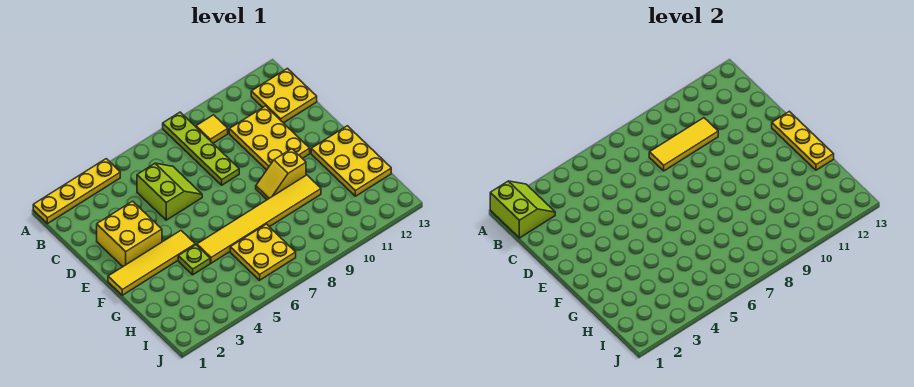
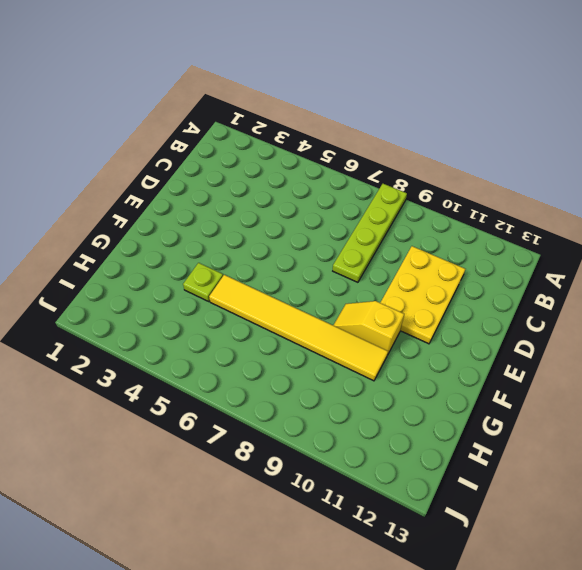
none -> yellow 1x4 plate [33,159,120,224]
none -> yellow 1x1 tile [196,115,228,143]
none -> yellow 2x2 plate [251,68,317,123]

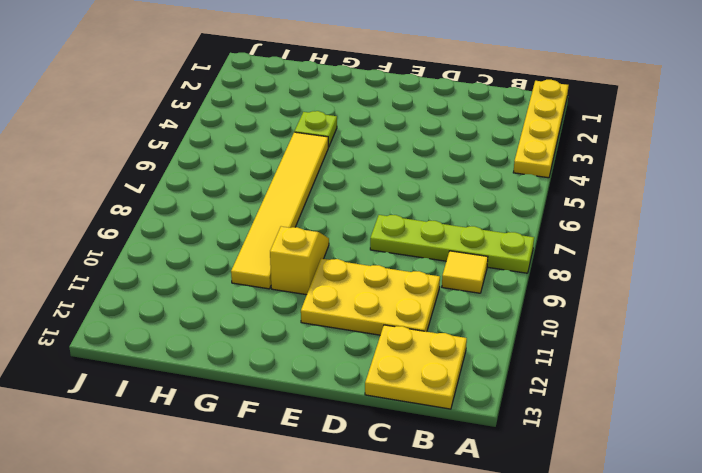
none -> lime 2x2 slope [137,163,202,220]
none -> yellow 2x2 brick [97,201,162,266]
none -> yellow 1x4 tile [108,231,195,295]

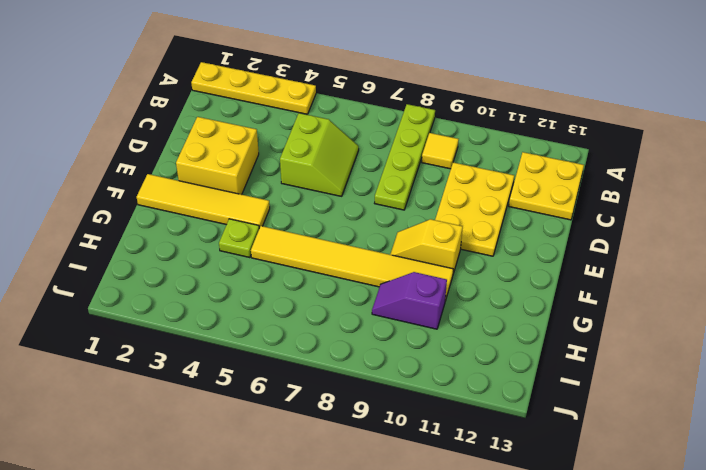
purple 1x2 slope [372,272,447,329] -> none
none -> yellow 2x3 plate [311,126,391,196]
none -> yellow 2x2 plate [230,224,296,280]
none -> lime 2x2 slope [490,181,555,238]

